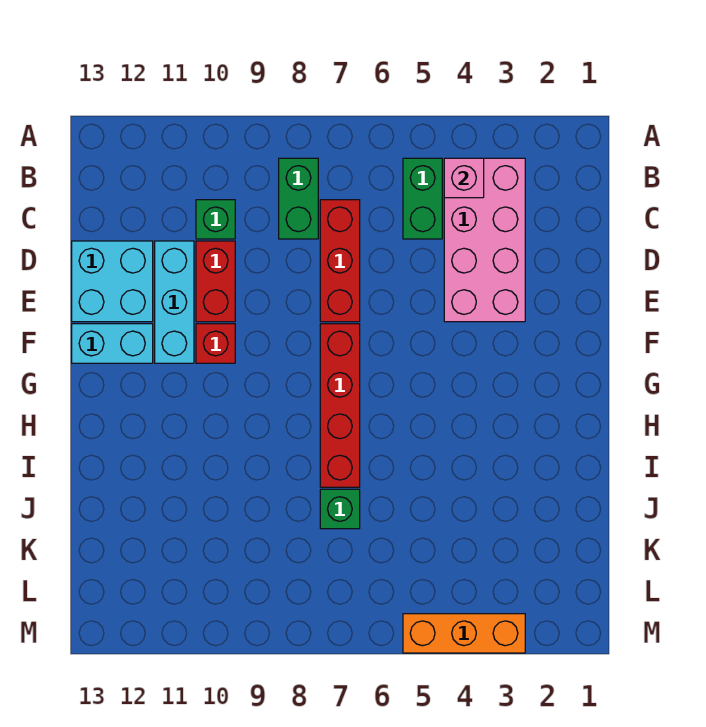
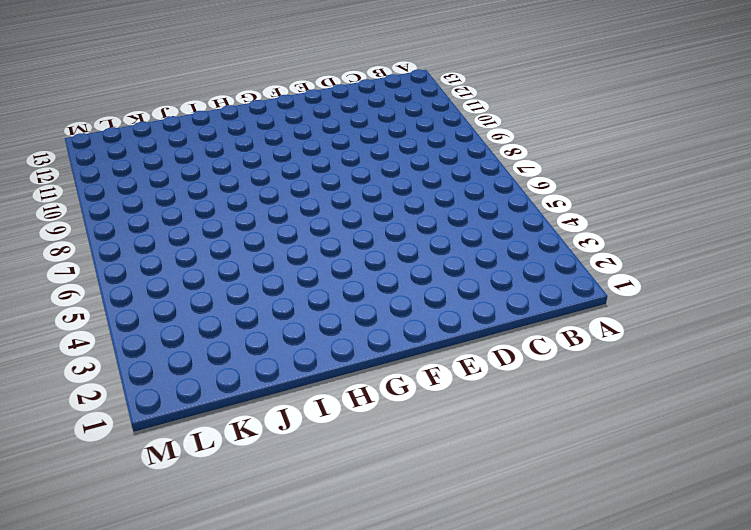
none -> pink 2x4 brick [444,158,525,322]
none -> green 1x2 brick [403,158,442,239]
none -> green 1x2 brick [279,158,318,239]

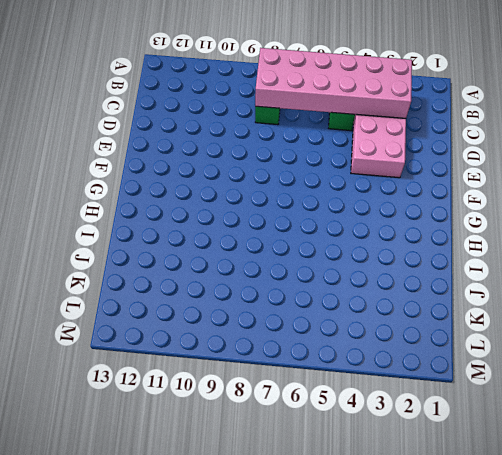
pink 2x6 brick [255,48,412,118] -> pink 1x1 brick [444,158,484,198]
none -> red 1x3 brick [320,200,360,322]
none -> green 1x1 brick [196,200,235,239]
none -> red 1x2 brick [196,241,235,322]

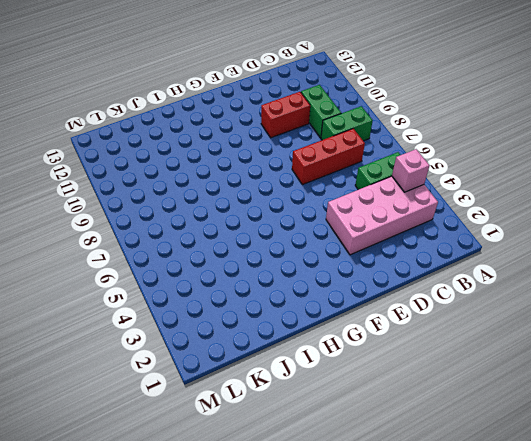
green 1x2 brick [301,85,341,138] -> green 1x1 brick [196,200,235,239]
none -> cyan 1x3 brick [155,241,194,363]
none -> cyan 2x2 brick [72,241,153,322]
none -> red 1x4 brick [320,324,360,487]

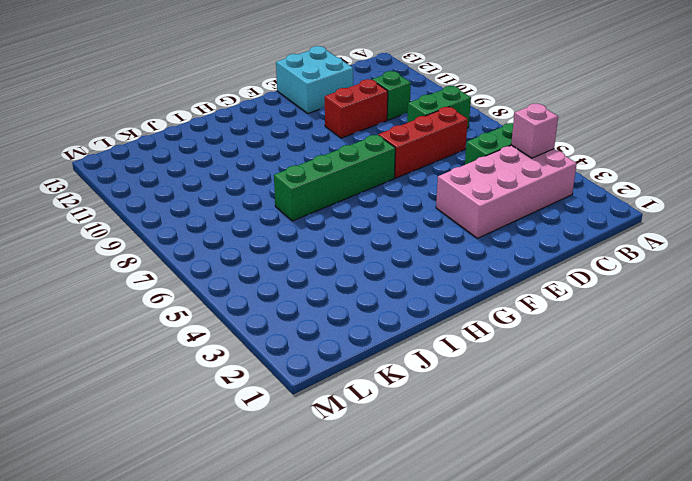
green 1x4 brick [274,135,395,221] -> red 1x4 brick [320,324,360,487]
none -> cyan 1x3 brick [155,241,194,363]
none -> red 1x1 brick [196,324,235,363]
none -> cyan 1x2 brick [72,324,153,363]

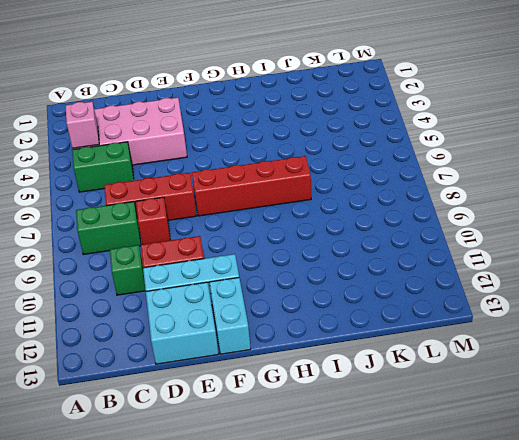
red 1x1 brick [136,197,170,244] -> red 1x1 brick moved to [196,324,235,363]
none -> green 1x1 brick [320,489,360,529]
none -> orange 1x3 brick [403,614,525,653]

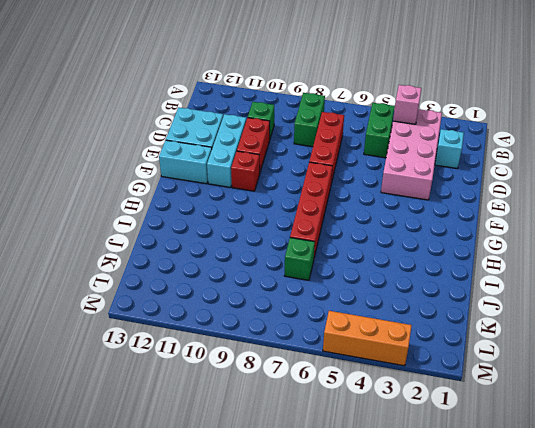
cyan 1x1 brick [435,129,464,169] -> none

